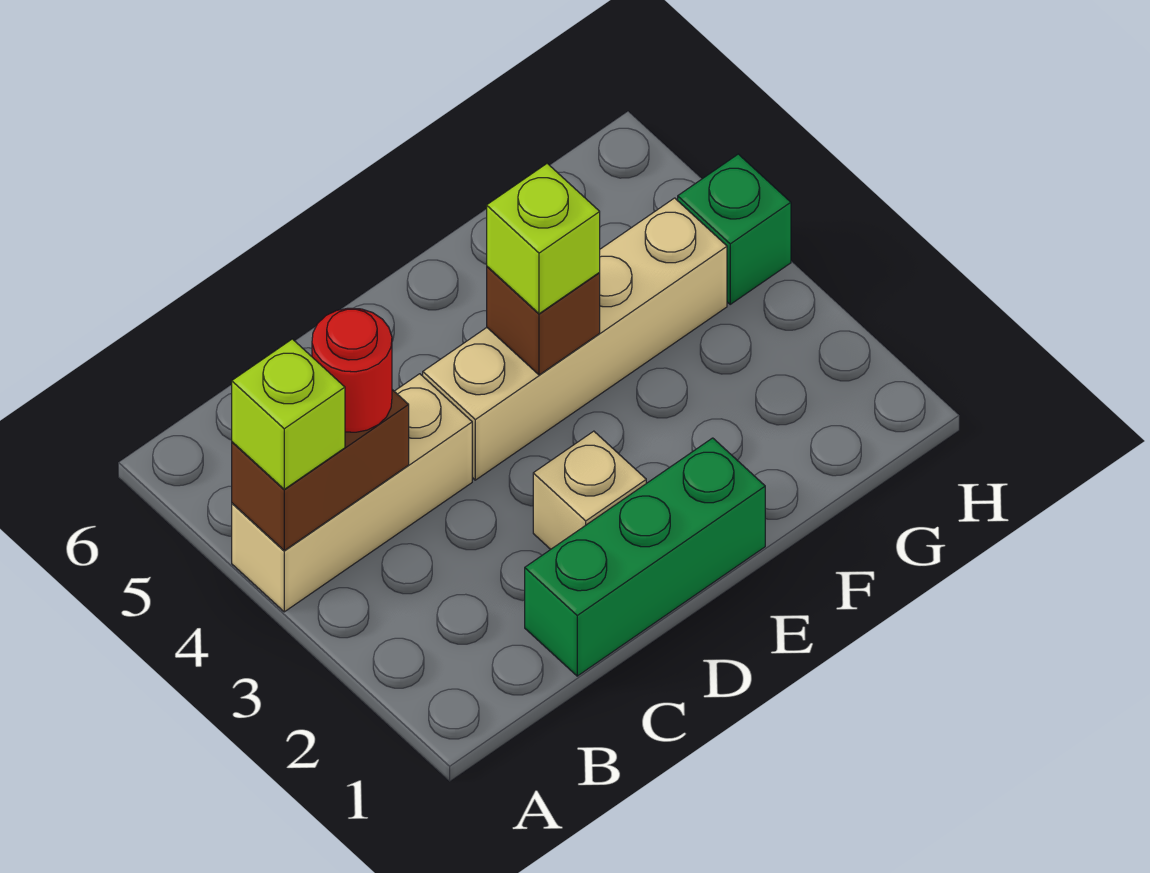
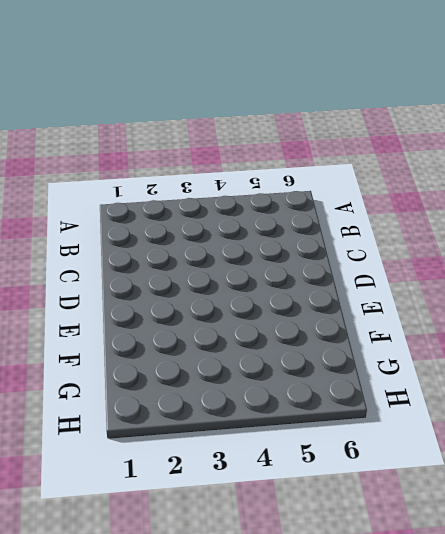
none -> tan 1x3 brick [232,374,472,612]
none -> green 1x3 brick [525,438,765,676]

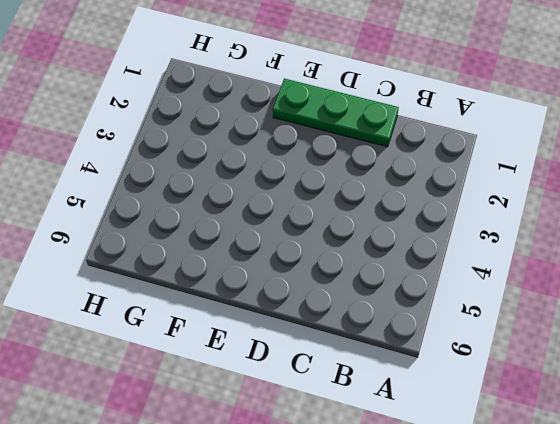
green 1x3 plate [273,78,399,147] -> green 1x3 brick [525,438,765,676]
none -> tan 1x3 brick [232,374,472,612]
none -> tan 1x1 brick [533,431,646,549]

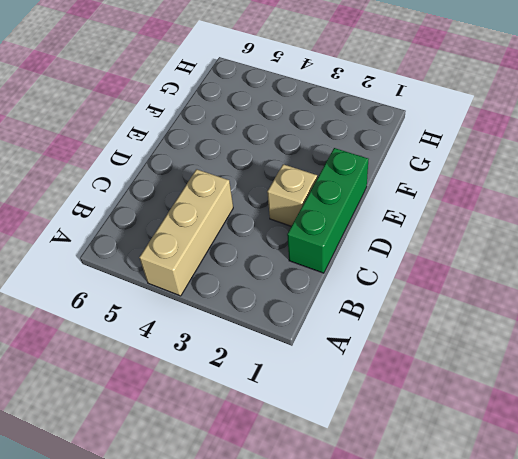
none -> tan 1x4 brick [423,198,727,480]
none -> green 1x1 brick [678,154,791,304]

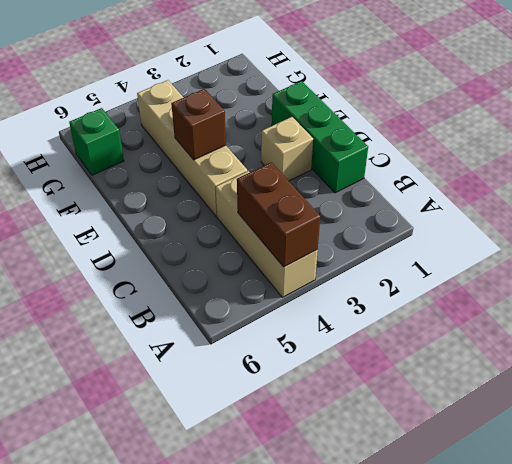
green 1x1 brick [69,108,124,175] -> green 1x1 brick moved to [678,154,791,304]
none -> lime 1x1 brick [232,339,345,489]
none -> red 1x1 round brick [312,308,392,432]

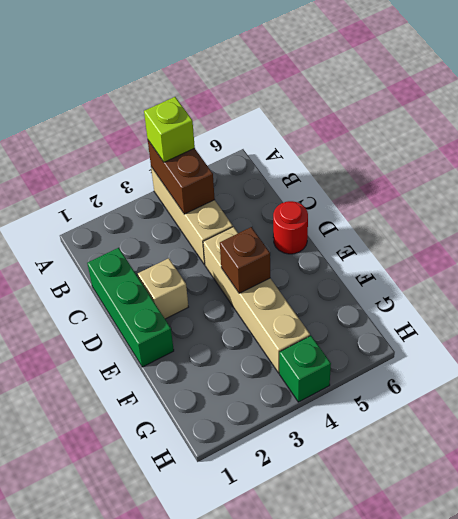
red 1x1 round brick [273,201,308,254] -> red 1x1 round brick moved to [312,308,392,432]
none -> lime 1x1 brick [487,164,600,314]

